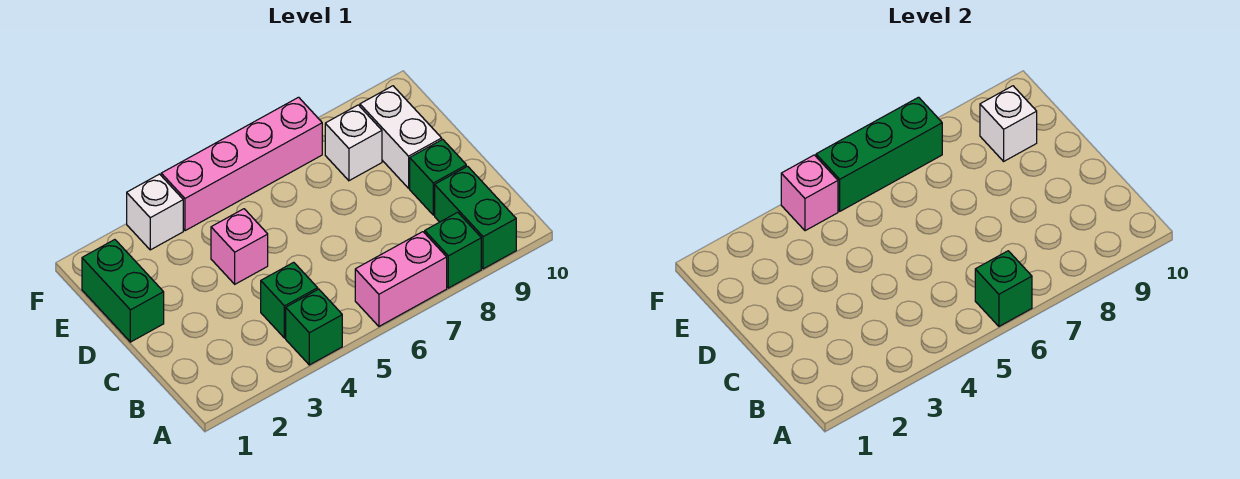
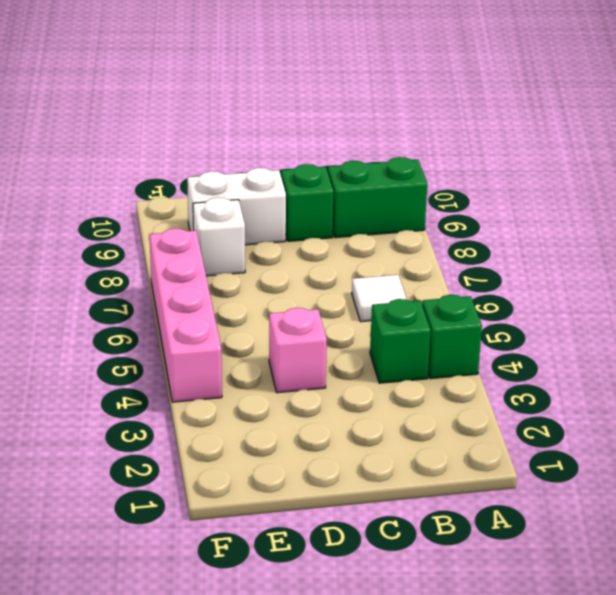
white 1x1 tile [352,275,407,322] -> none
none -> pink 1x2 brick [355,232,447,326]
none -> green 1x1 brick [425,212,481,288]
none -> green 1x2 brick [82,240,164,342]

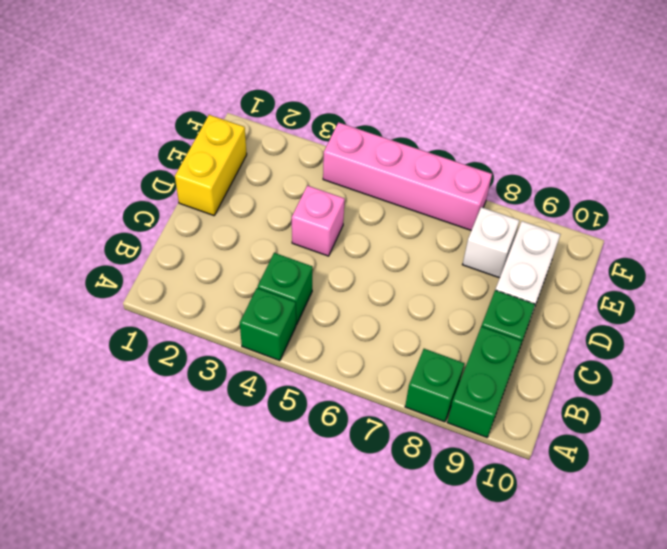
yellow 1x2 brick [175,115,247,216] -> green 1x2 brick [82,240,164,342]
none -> pink 1x2 brick [355,232,447,326]
none -> white 1x1 brick [127,174,183,250]
none -> green 1x1 brick [975,251,1032,326]

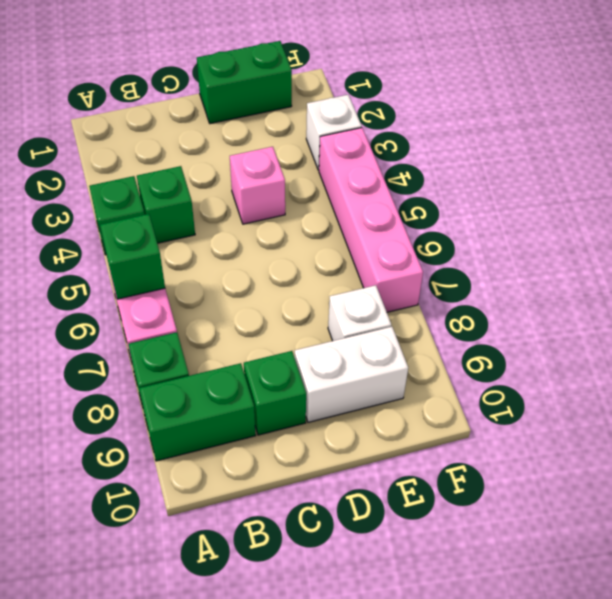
none -> white 1x1 brick [980,86,1037,161]
none -> pink 1x1 brick [781,155,838,231]
none -> green 1x3 brick [816,97,942,211]

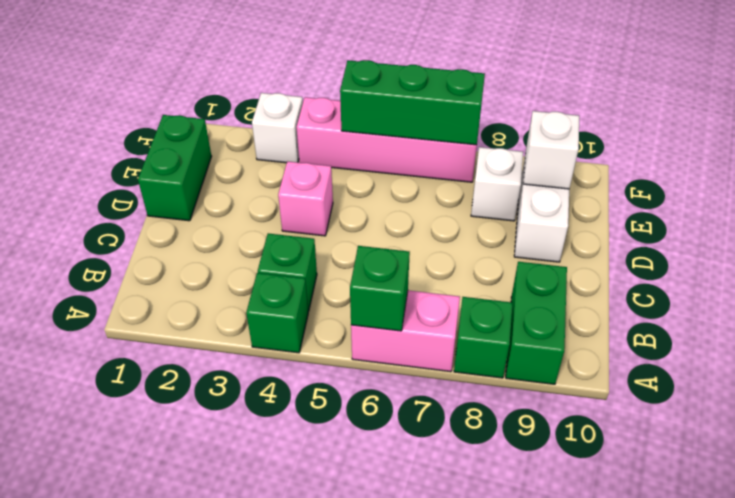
none -> green 1x1 brick [410,139,466,215]
none -> pink 1x1 brick [781,155,838,231]

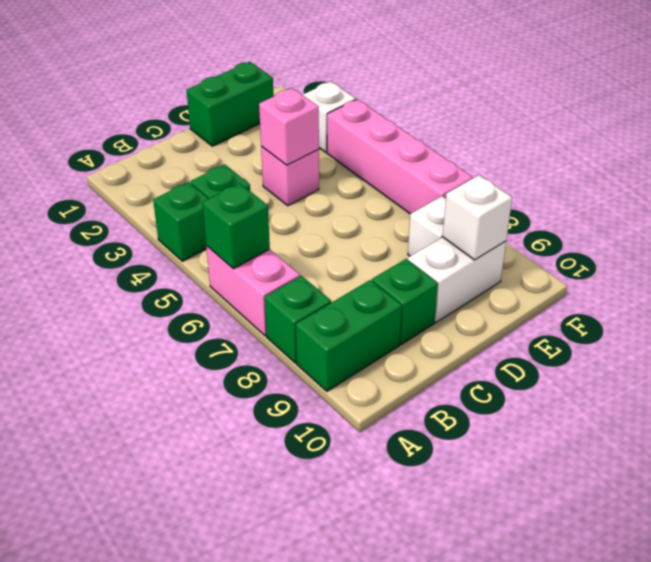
pink 1x1 brick [259,88,319,165] -> pink 1x1 brick moved to [781,155,838,231]
none -> green 1x3 brick [816,97,942,211]

